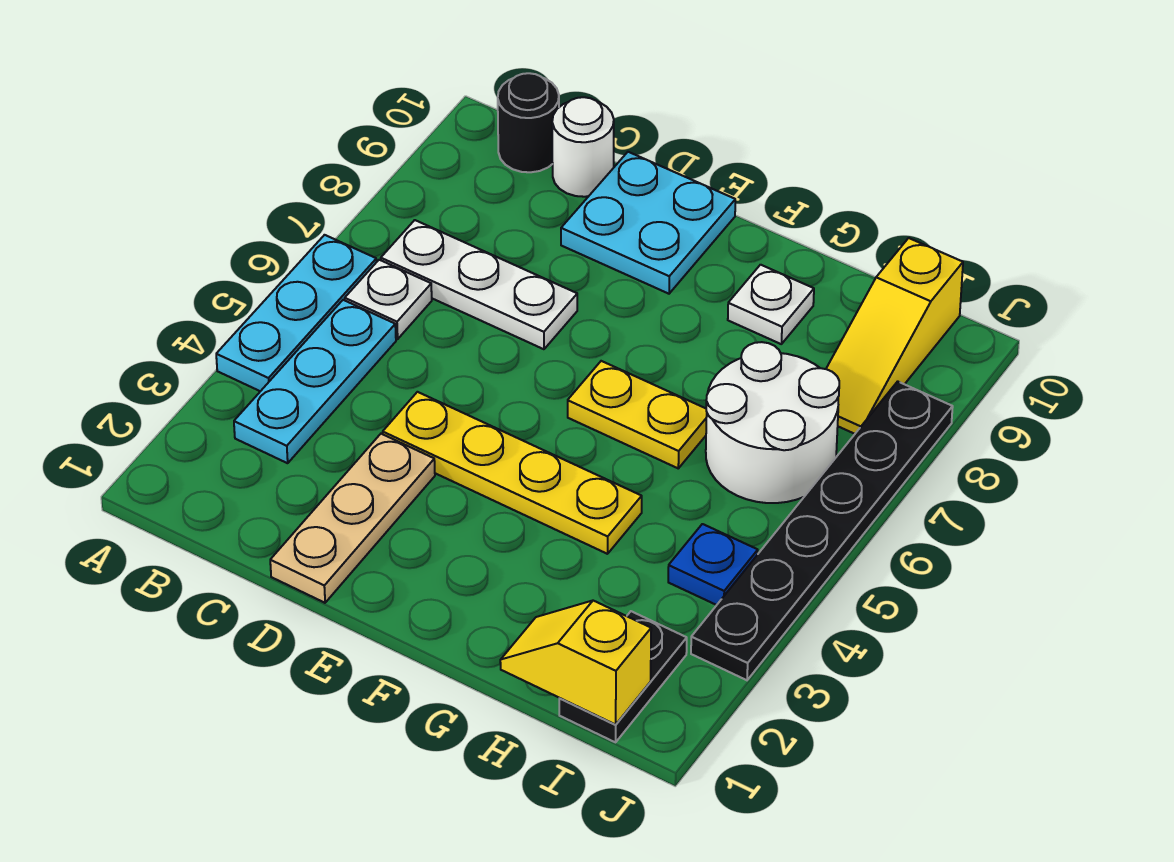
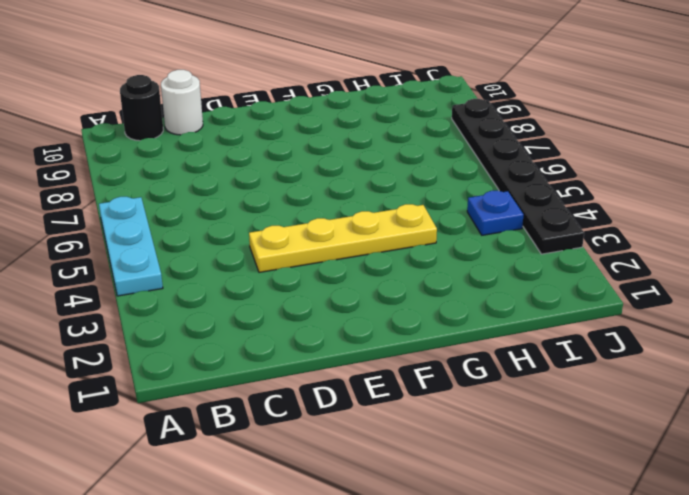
none -> cyan 1x3 plate [234,300,396,463]
none -> white 1x1 plate [345,260,432,339]
none -> white 1x3 plate [381,220,577,349]

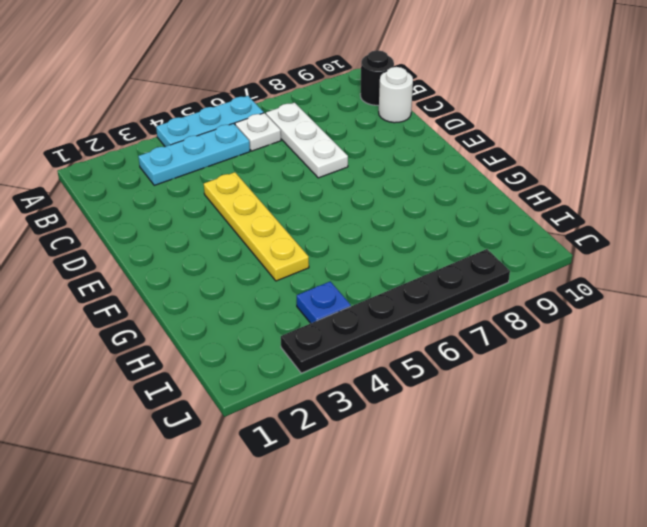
none -> tan 1x3 plate [270,434,435,603]
none -> cyan 2x2 plate [561,152,735,294]
none -> yellow 1x2 plate [568,361,707,468]

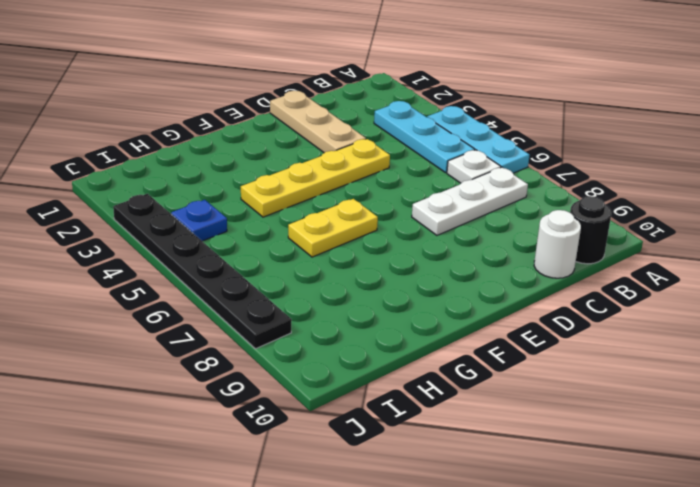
none -> cyan 2x2 plate [561,152,735,294]
none -> white 1x1 plate [728,265,814,344]
none -> white 2x2 round brick [706,342,839,503]

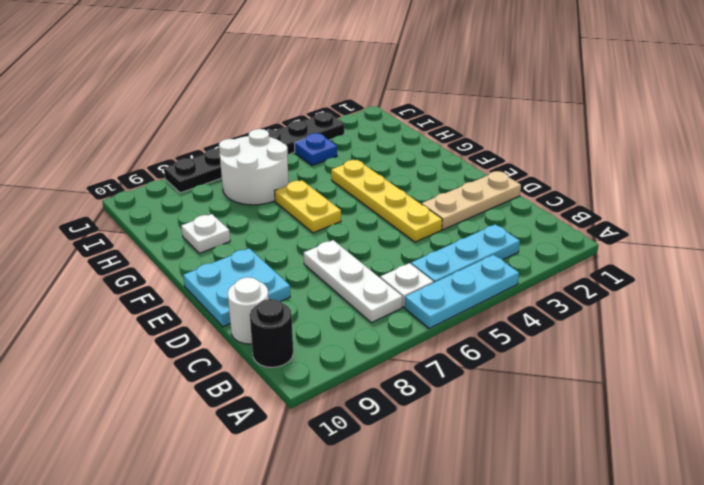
none -> black 1x2 plate [559,611,687,742]
none -> yellow 1x3 slope [826,238,963,434]
none -> yellow 1x2 slope [500,601,651,725]

